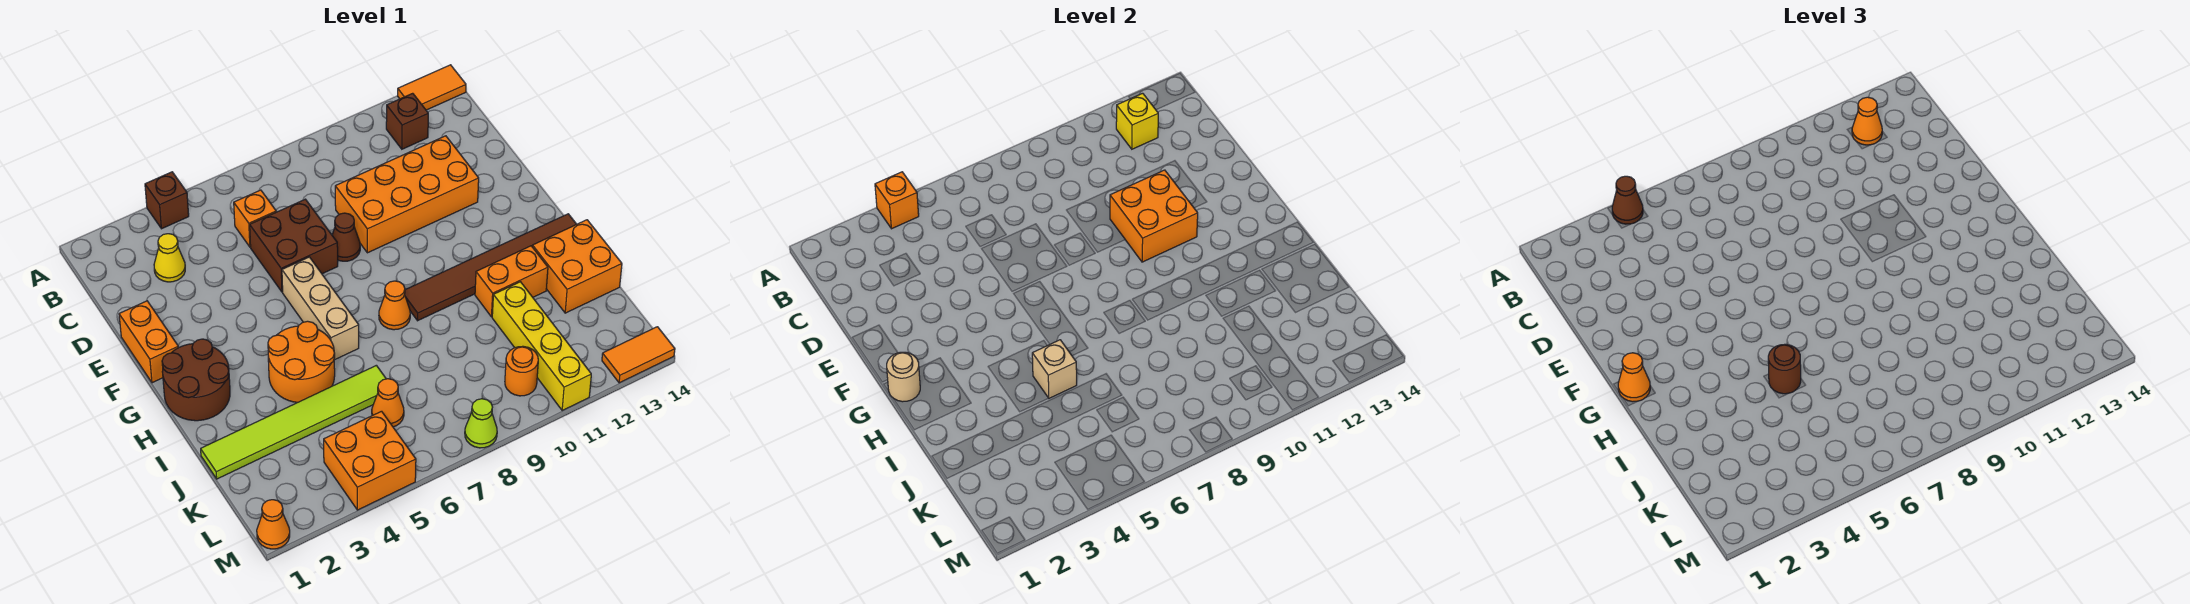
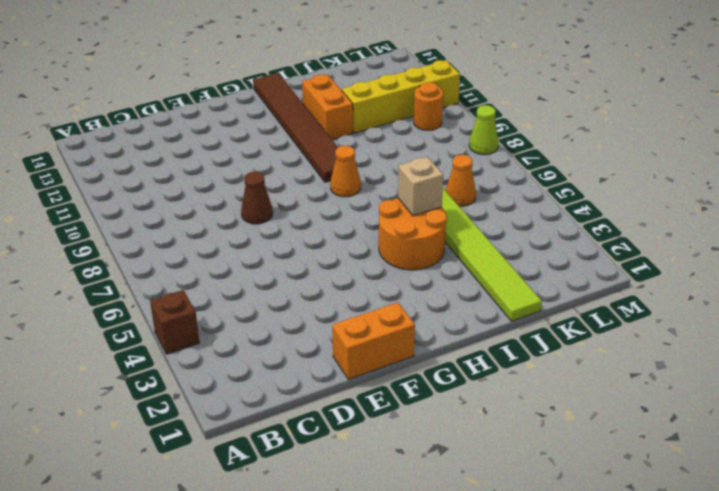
none -> orange 1x2 tile [398,65,466,110]
none -> brown 1x1 brick [386,93,428,149]
none -> yellow 1x1 cone [154,234,185,282]
none -> orange 1x1 brick [234,190,276,247]

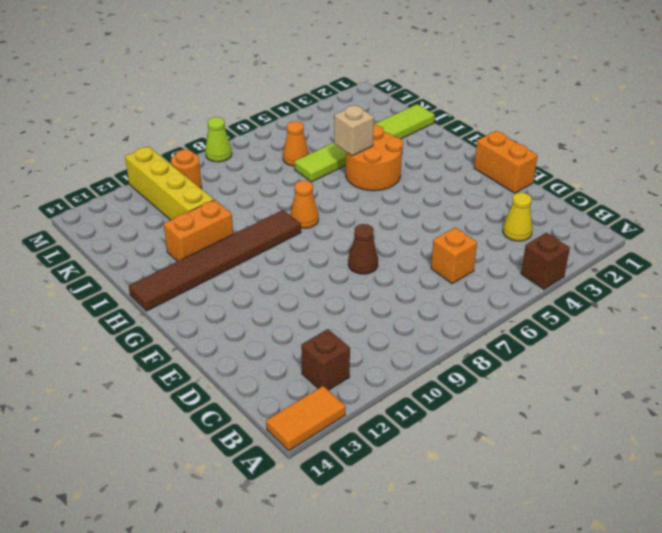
none -> brown 2x2 brick [250,199,338,292]
none -> orange 2x4 brick [335,136,479,253]
none -> tan 1x3 brick [282,257,359,360]
none -> brown 2x2 round brick [162,339,230,421]

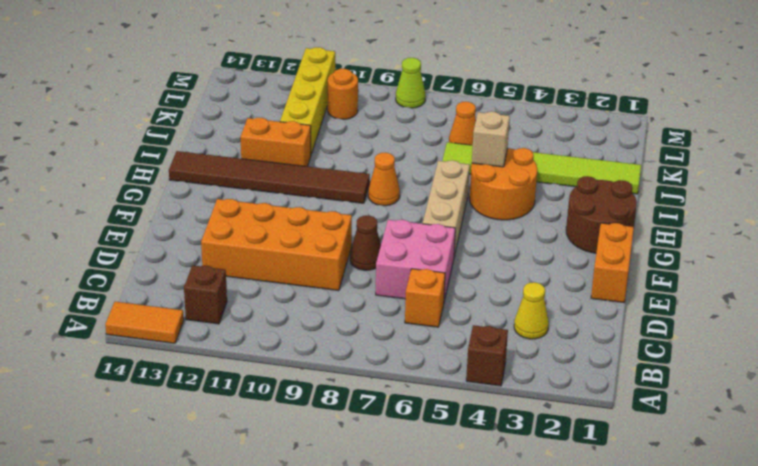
pink 2x2 brick [376,220,455,301] -> brown 2x2 brick [250,199,338,292]
none -> orange 2x2 brick [533,220,622,313]
none -> orange 2x2 brick [324,411,416,510]
none -> orange 1x1 cone [257,500,290,549]
none -> orange 1x2 tile [602,327,675,383]

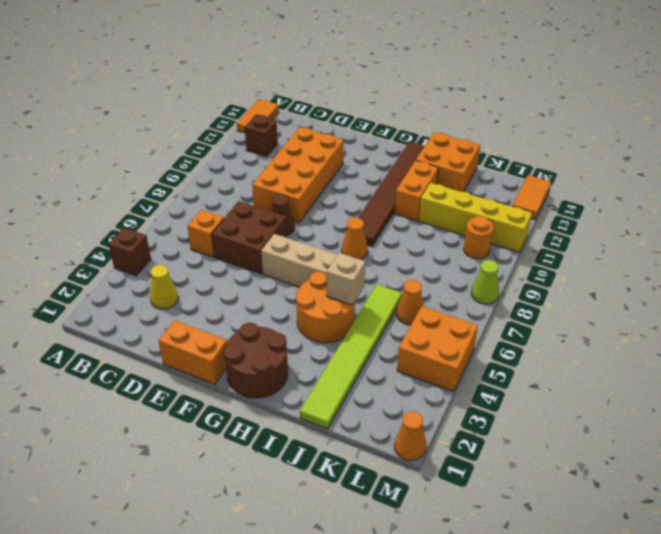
none -> orange 1x1 brick [875,172,919,229]
none -> yellow 1x1 brick [1116,93,1158,149]
none -> orange 2x2 brick [1110,170,1198,262]
none -> tan 1x1 round brick [887,352,920,402]

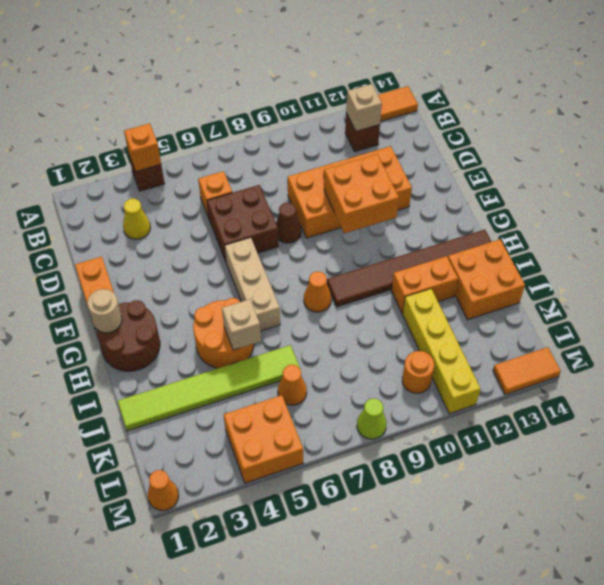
tan 1x1 brick [346,84,382,131] -> yellow 1x1 brick [1116,93,1158,149]
none -> brown 1x1 cone [1612,176,1643,224]
none -> orange 1x1 cone [1852,97,1882,145]
none -> orange 1x1 cone [1618,353,1650,402]
none -> brown 1x1 round brick [1768,344,1801,394]

